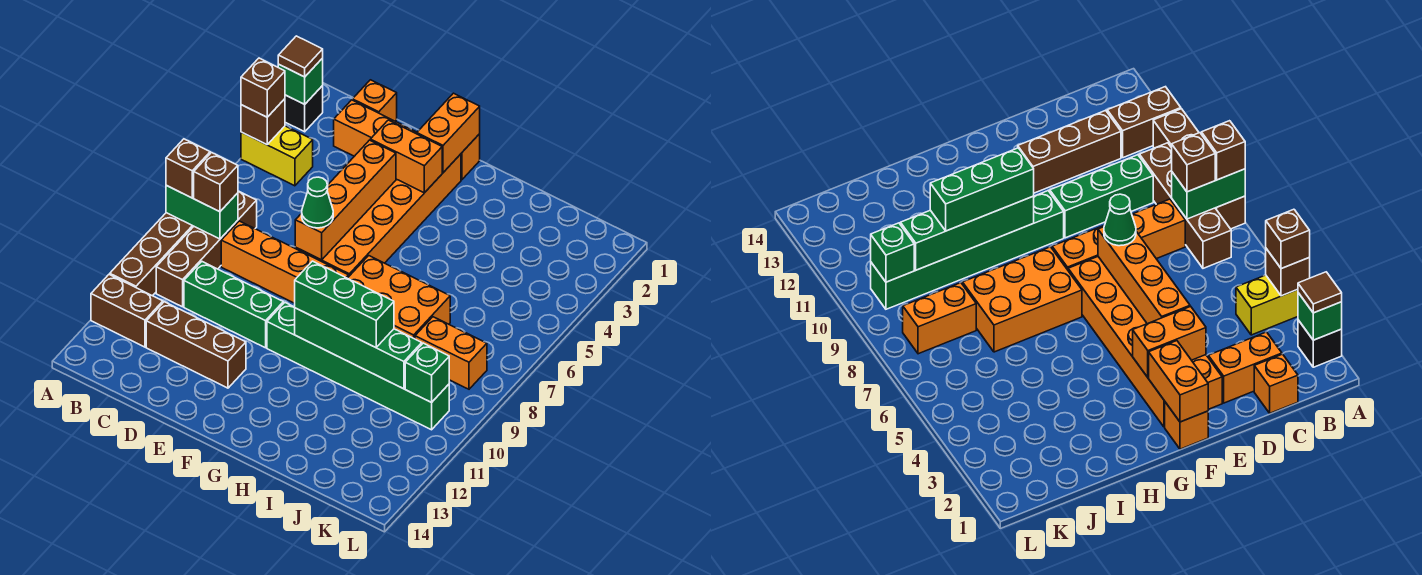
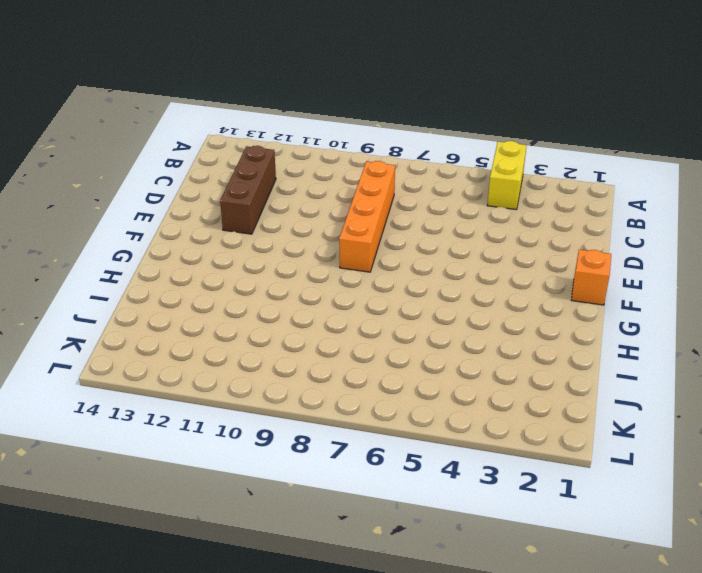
none -> black 1x1 brick [285,86,323,132]
none -> brown 1x4 brick [110,213,194,296]
none -> brown 1x2 brick [91,274,163,347]

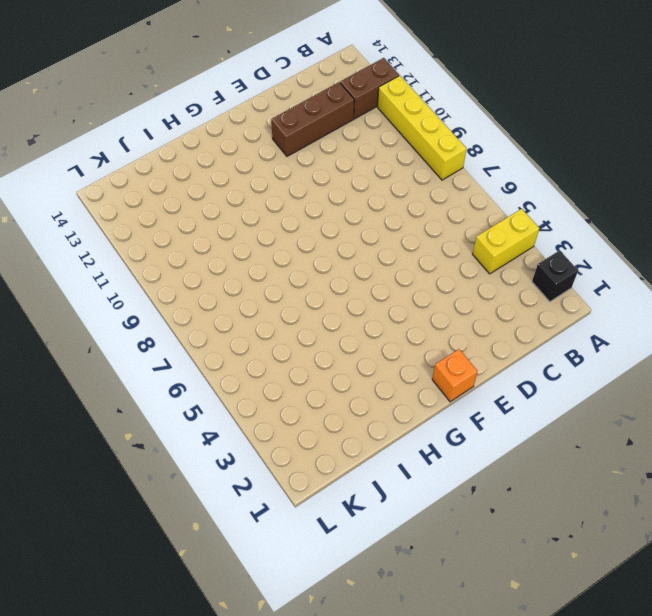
yellow 1x4 brick [377,76,467,180] -> brown 1x4 brick [110,213,194,296]
none -> brown 1x4 brick [156,191,257,307]
none -> orange 1x1 brick [353,80,397,121]
none -> orange 1x2 brick [334,100,406,156]

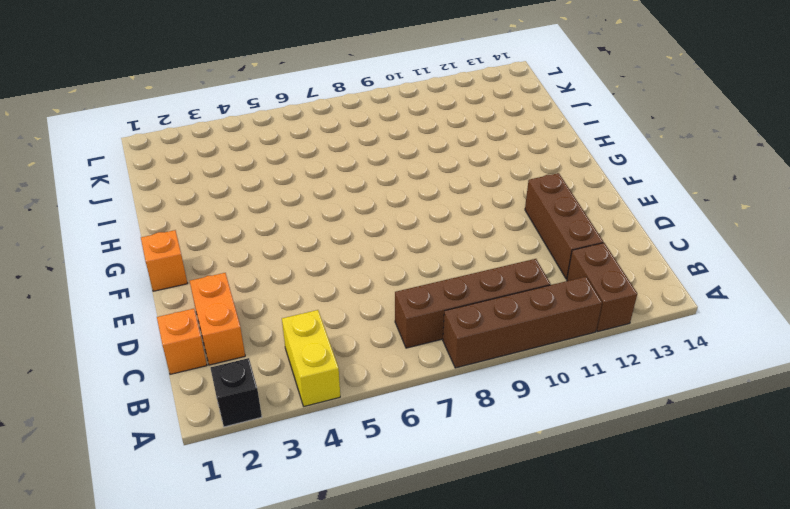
none -> orange 1x4 brick [221,221,349,303]
none -> green 1x3 brick [184,262,283,348]
none -> orange 2x6 brick [295,127,461,276]

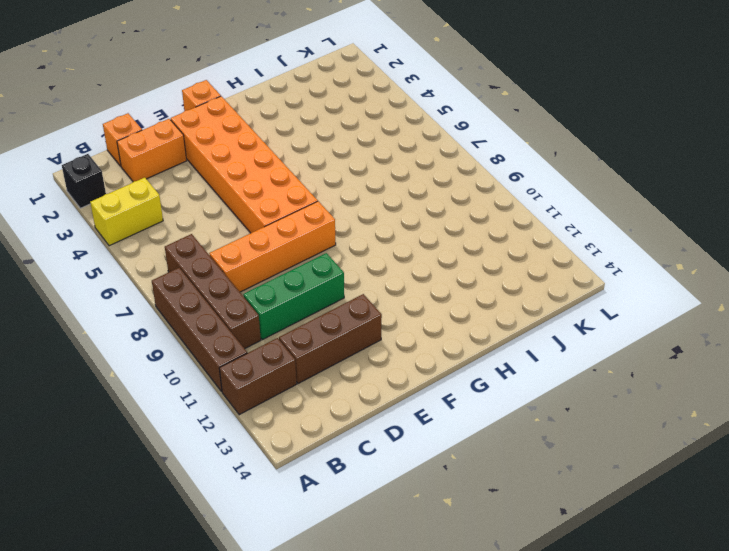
none -> green 1x6 brick [267,303,449,430]
none -> orange 2x3 brick [348,256,450,339]
none -> orange 1x2 brick [415,317,487,389]

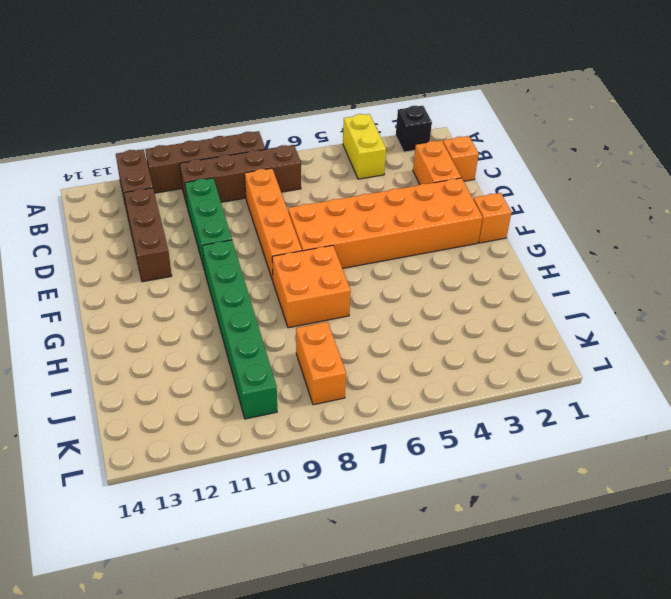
orange 2x2 brick [272,245,351,328] -> orange 2x3 brick [348,256,450,339]
none -> green 1x1 brick [278,58,323,104]
none -> brown 1x1 brick [241,99,285,145]
none -> green 1x2 brick [166,185,238,239]

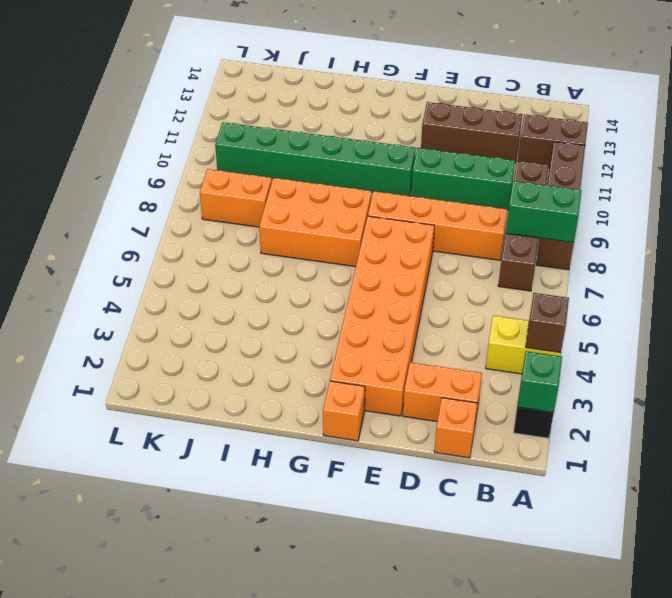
none -> orange 1x2 brick [370,120,442,193]
none -> orange 1x4 brick [295,140,396,260]
none -> orange 1x2 brick [417,93,480,172]

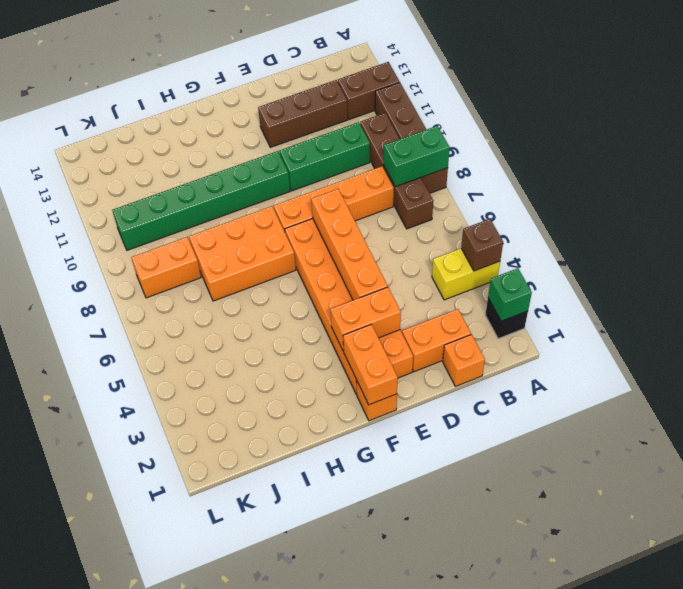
none -> green 1x4 brick [295,308,422,389]
none -> green 1x1 brick [405,343,449,402]
none -> brown 1x1 tile [278,36,323,77]

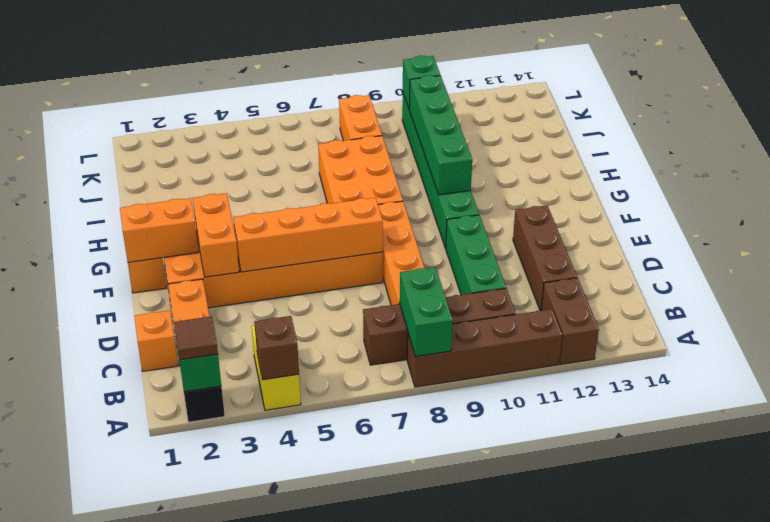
none -> brown 1x1 brick [241,58,285,117]
none -> brown 1x1 brick [166,139,210,198]
none -> brown 1x1 brick [194,153,238,212]

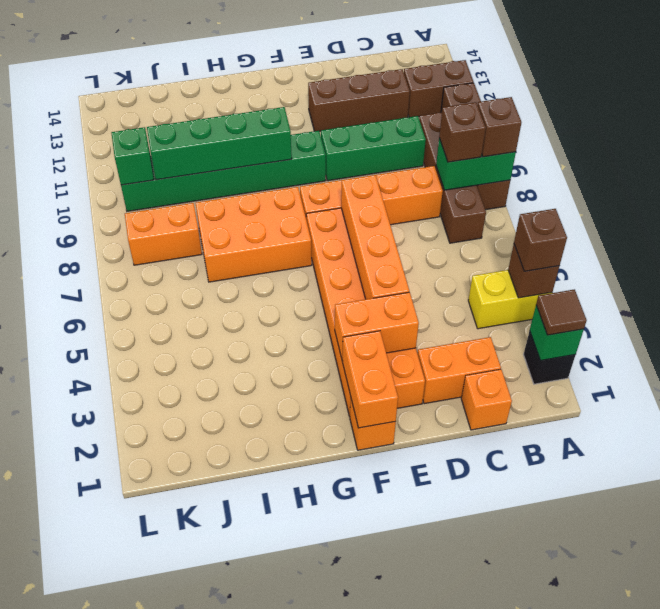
none -> green 1x1 cone [302,177,333,228]
none -> green 1x3 brick [295,261,394,348]

